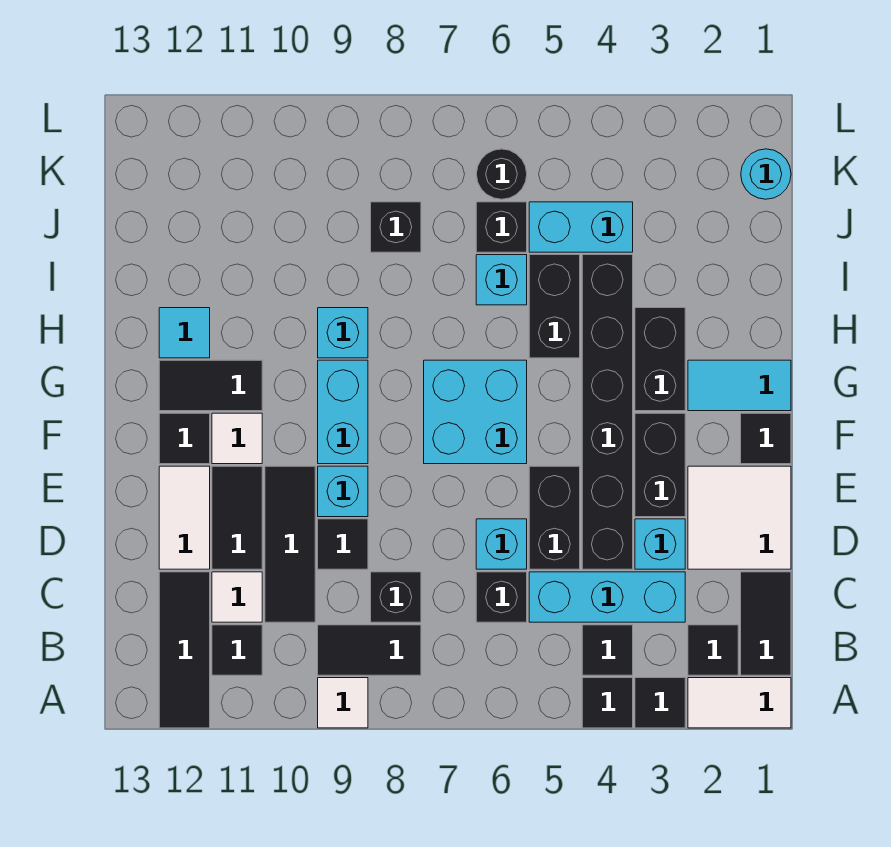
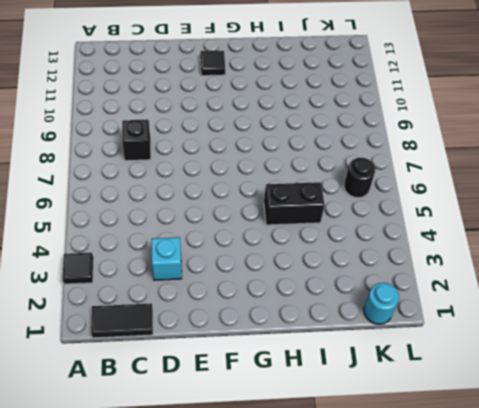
none -> white 1x2 tile [688,678,791,728]
none -> black 1x1 tile [582,678,633,728]
none -> white 1x1 tile [318,678,368,728]
none -> black 1x3 tile [159,572,210,728]

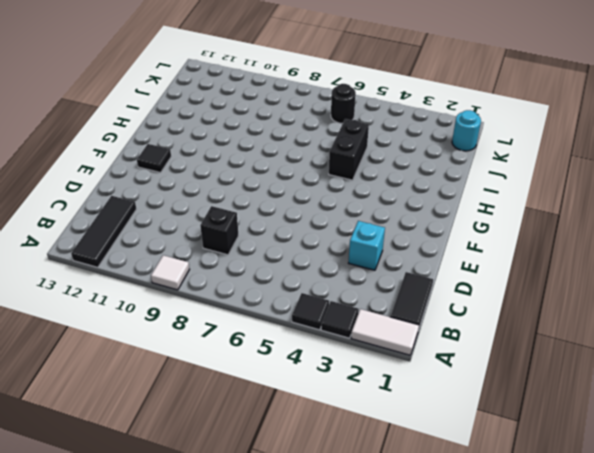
none -> black 1x1 tile [688,625,738,675]
none -> black 1x1 tile [582,625,633,675]
none -> black 1x2 tile [318,625,421,675]
none -> black 1x1 tile [212,625,262,675]

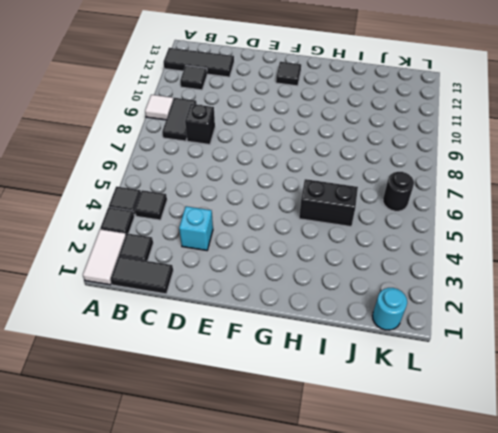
none -> cyan 1x3 brick [529,572,685,622]
none -> black 1x1 brick [476,572,527,622]
none -> black 1x3 tile [265,466,315,622]
none -> white 1x1 tile [212,572,262,622]

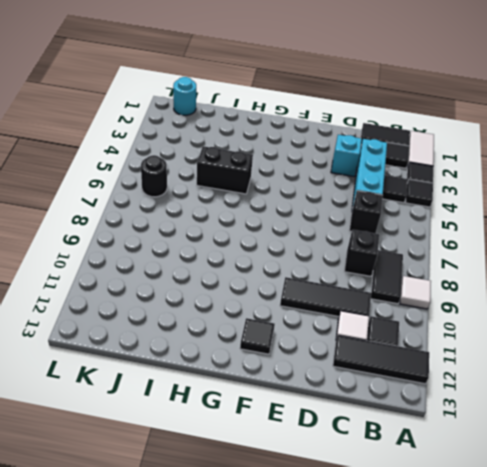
none -> white 2x2 tile [688,466,791,569]
none -> black 1x6 brick [582,255,633,569]
none -> black 1x2 brick [529,466,580,569]
none -> cyan 1x1 brick [476,519,527,569]

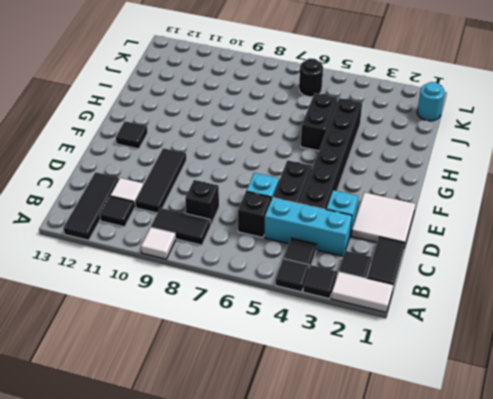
none -> black 1x1 tile [318,519,368,569]
none -> black 1x2 tile [212,466,262,569]
none -> white 1x2 tile [159,466,210,569]
none -> black 1x2 brick [635,413,685,517]

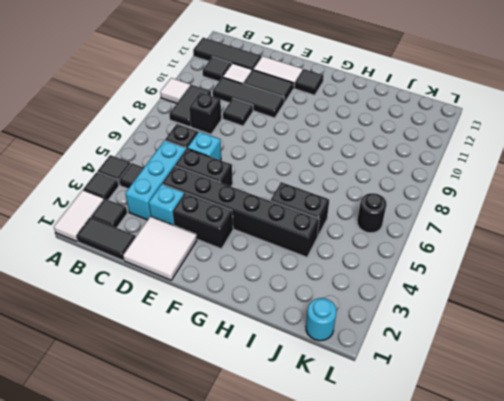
none -> cyan 1x1 brick [318,466,368,517]
none -> black 1x1 tile [741,413,791,464]
none -> cyan 2x2 brick [424,360,527,464]
none -> cyan 1x2 brick [318,360,368,464]

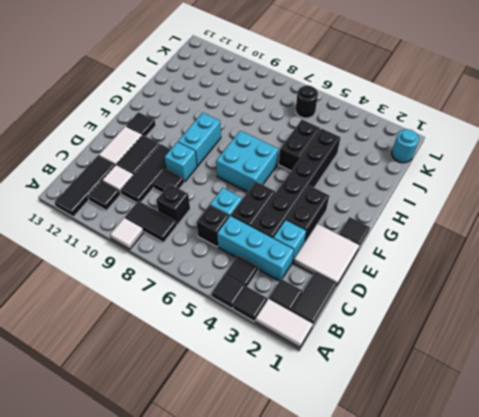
none -> white 1x1 tile [212,413,262,464]
none -> cyan 1x2 tile [688,360,791,411]
none -> black 1x2 brick [635,308,685,411]
none -> black 1x2 tile [159,360,262,411]

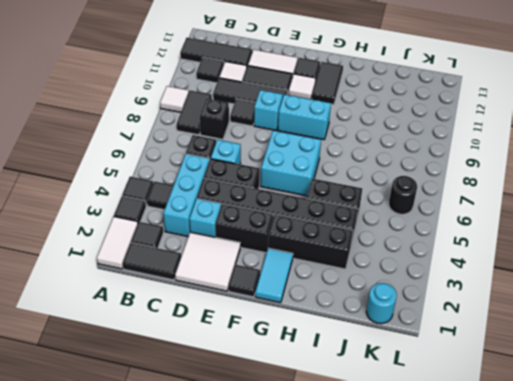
black 1x3 brick [268,214,353,269] -> black 1x2 brick [635,308,685,411]
none -> cyan 1x1 brick [318,308,368,358]
none -> cyan 1x1 tile [159,308,210,358]
none -> cyan 1x1 brick [476,255,527,305]
none -> cyan 1x2 brick [529,202,633,252]

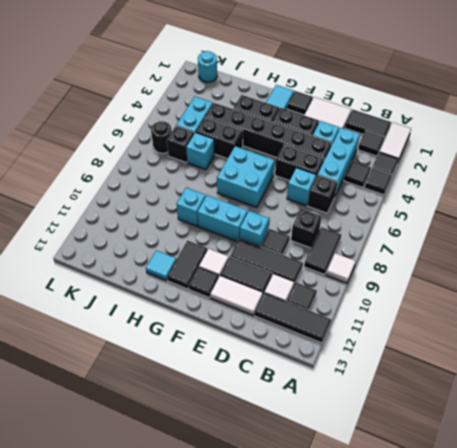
none -> black 1x1 brick [371,202,421,252]

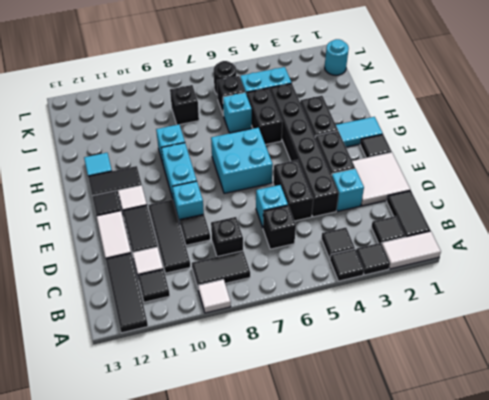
none -> cyan 1x3 brick [529,572,685,622]

